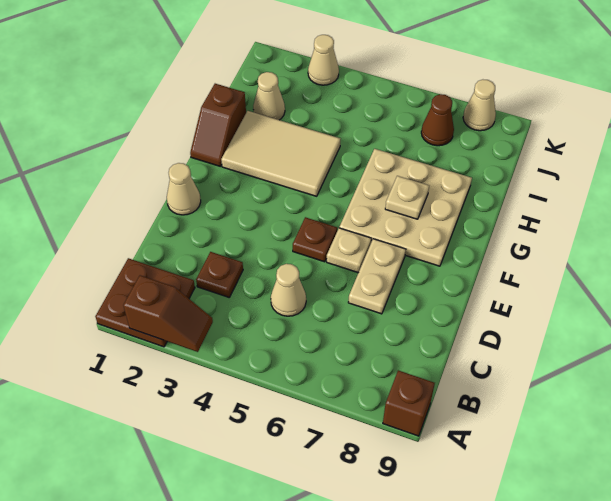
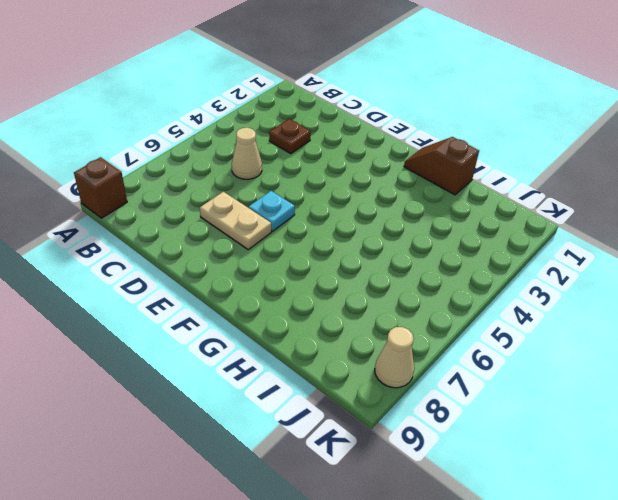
cyan 1x1 plate [249,191,295,231] -> tan 1x1 plate [327,228,371,273]
none -> brown 2x2 plate [95,258,195,347]
none -> tan 1x1 cone [167,163,201,215]
none -> brown 1x1 plate [293,217,337,262]

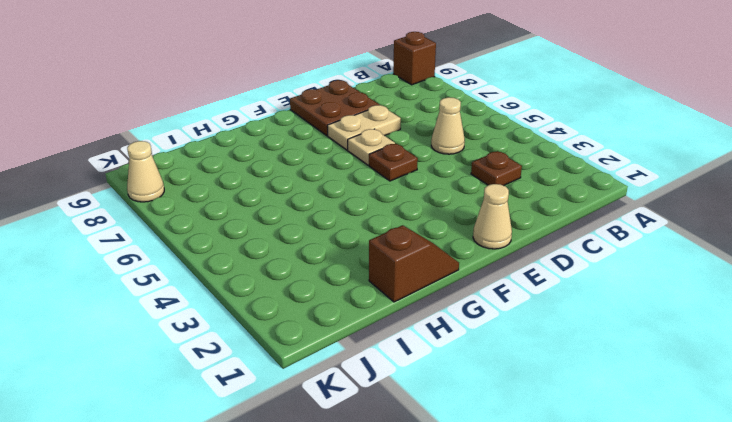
brown 2x2 plate [290,80,379,136] -> brown 2x2 plate moved to [95,258,195,347]
none -> tan 3x3 plate [339,149,472,266]
none -> tan 2x3 tile [221,111,340,196]
none -> tan 1x1 cone [253,72,285,120]

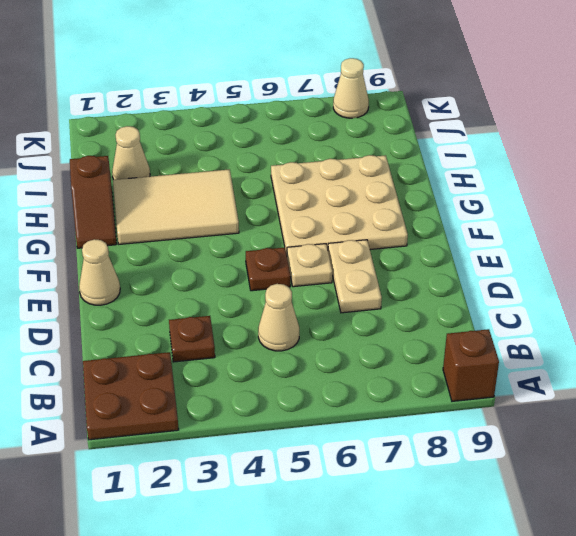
none -> brown 1x1 cone [421,94,454,146]
none -> tan 1x1 cone [308,35,339,85]
none -> brown 1x2 slope [123,275,213,352]

